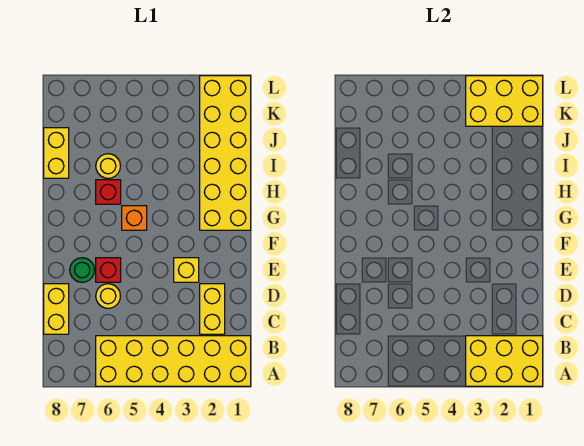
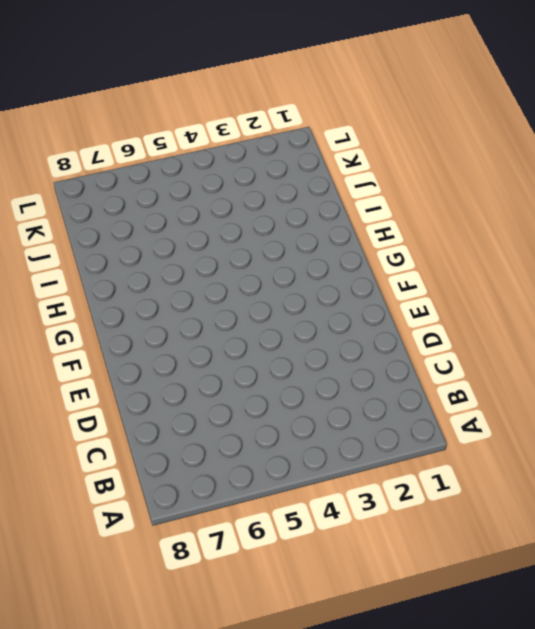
none -> yellow 2x6 brick [96,336,251,386]
none -> yellow 1x2 brick [200,284,225,334]
none -> yellow 1x2 brick [44,284,69,334]

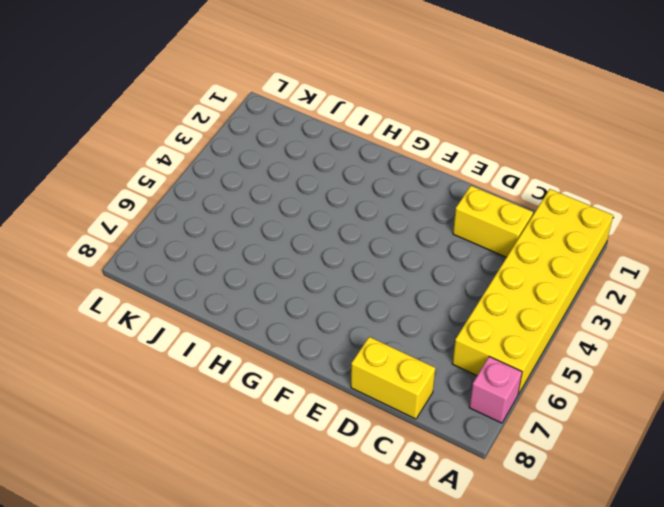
pink 1x1 brick [469,357,522,423] -> none
none -> yellow 1x1 round brick [96,284,120,308]
none -> yellow 1x1 brick [174,258,199,282]
none -> red 1x1 brick [96,258,121,282]

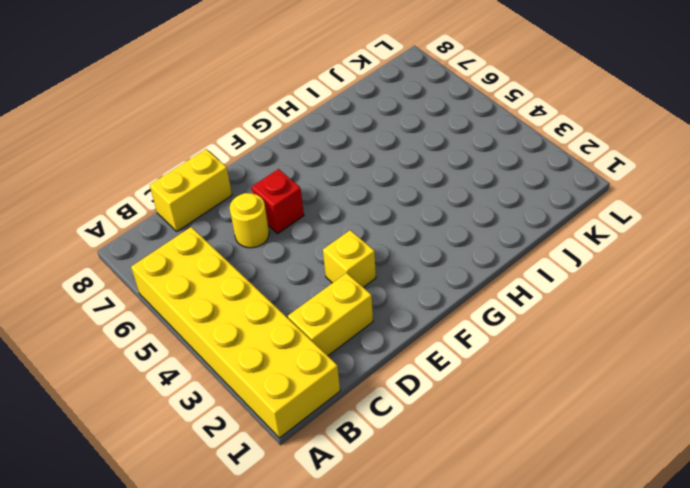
none -> green 1x1 round brick [70,258,94,282]
none -> yellow 2x6 brick [200,76,251,230]
none -> orange 1x1 brick [122,206,147,230]

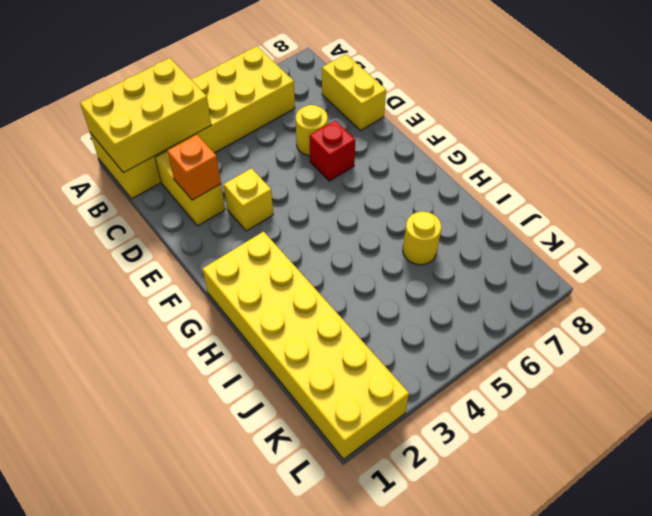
orange 1x1 brick [167,135,221,200] -> orange 1x1 brick moved to [122,206,147,230]
none -> green 1x1 round brick [70,258,94,282]
none -> red 1x1 brick [96,180,121,204]
none -> yellow 1x2 brick [44,128,69,178]

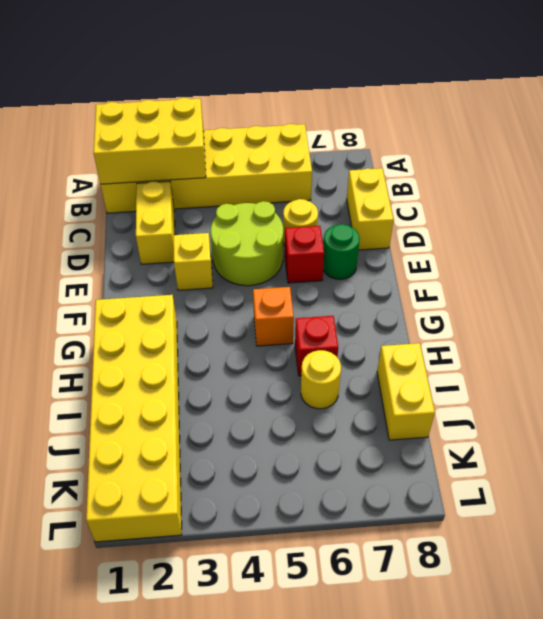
lime 2x2 round brick [211,201,283,286] -> none
none -> yellow 2x3 brick [466,76,543,126]

